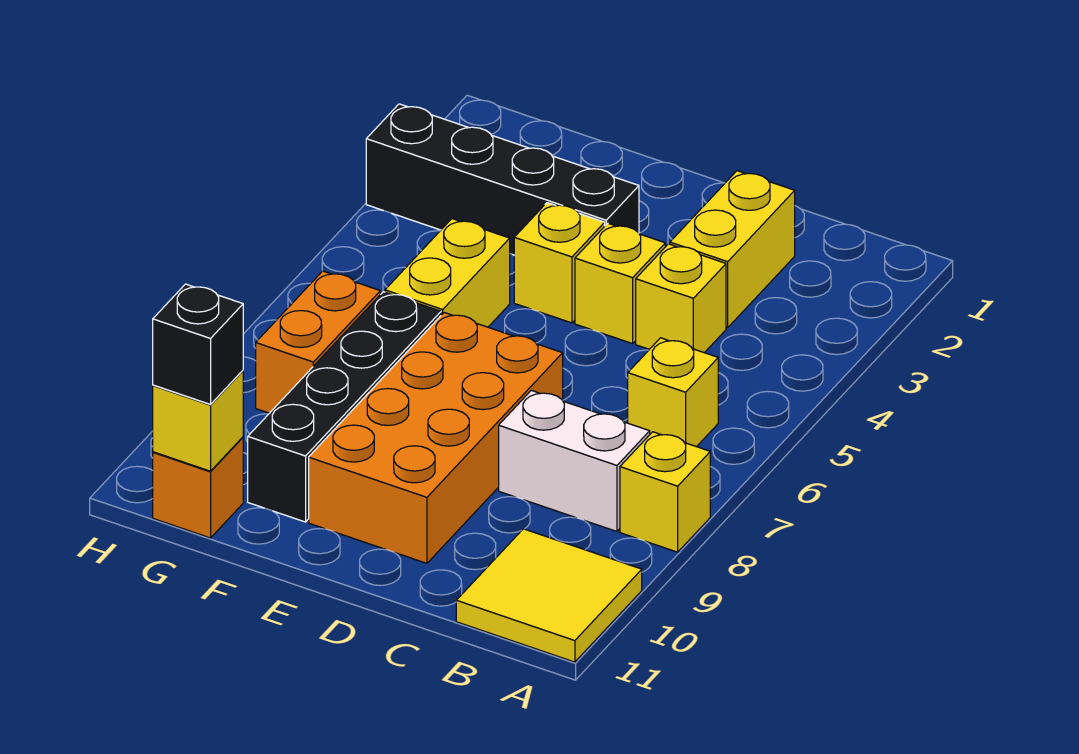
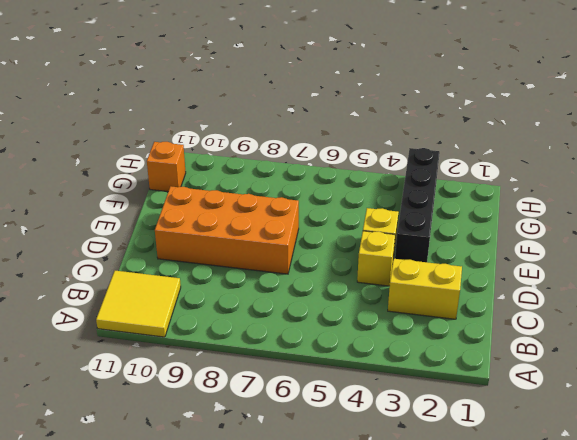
none -> yellow 1x1 brick [620,432,710,552]
none -> yellow 1x1 brick [628,338,718,447]
none -> white 1x2 brick [499,390,650,531]

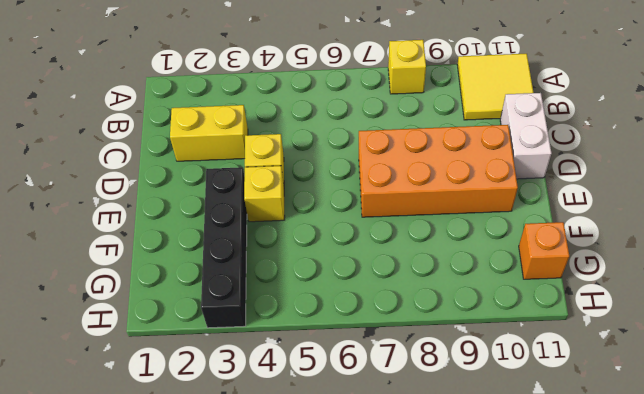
white 1x2 brick [500,93,551,179] -> white 1x2 brick moved to [499,390,650,531]
none -> yellow 1x1 brick [628,338,718,447]
none -> yellow 1x1 brick [636,244,726,353]
none -> yellow 1x2 brick [385,219,510,327]

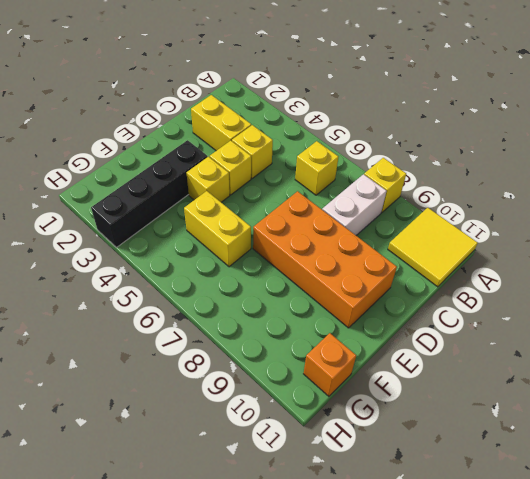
none -> black 1x4 brick [248,292,441,522]
none -> orange 1x2 brick [256,271,380,413]
none -> yellow 1x1 brick [153,371,243,471]

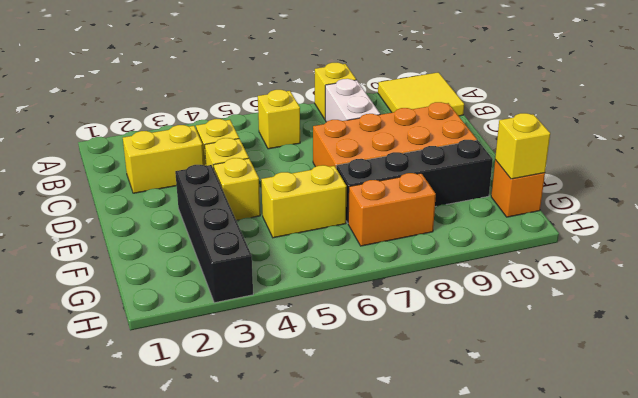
none -> black 1x1 brick [153,284,243,405]

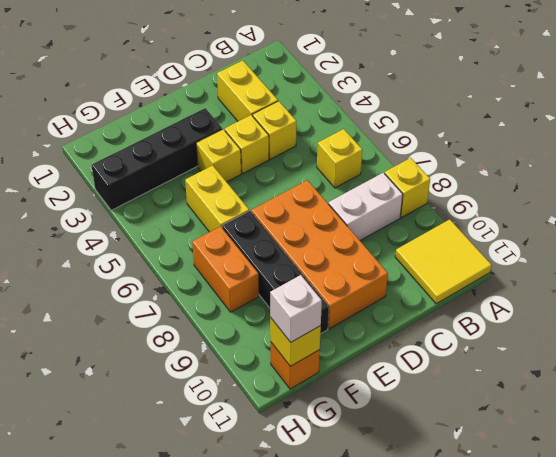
white 1x1 brick [270,275,322,342] -> black 1x1 brick [153,284,243,405]

